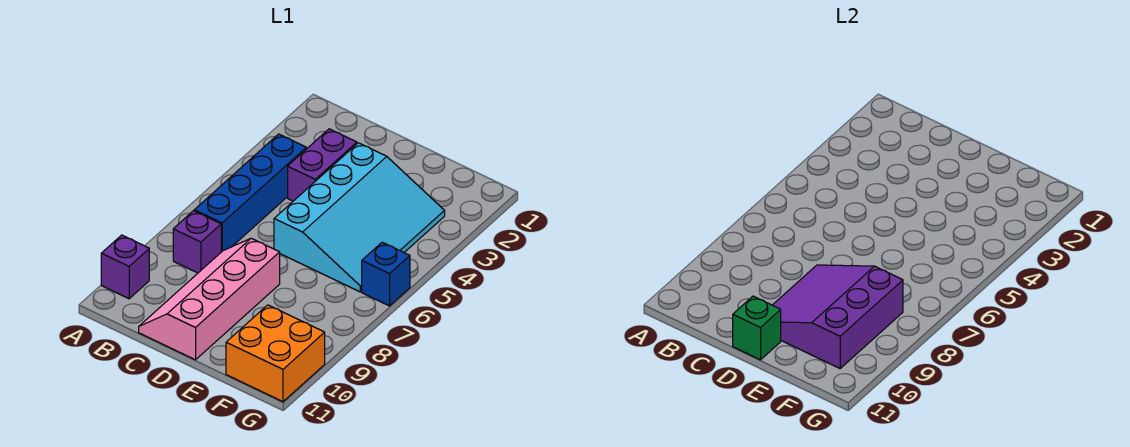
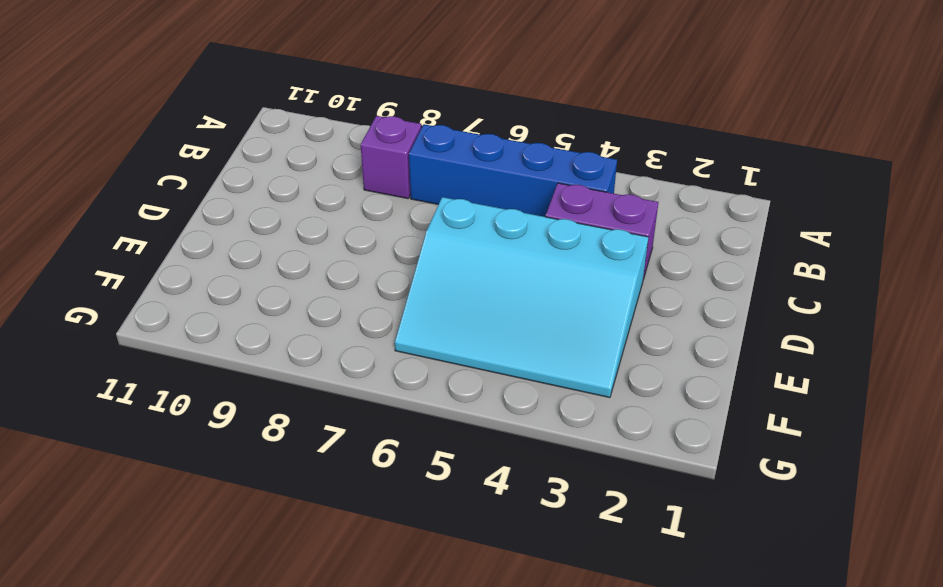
none -> purple 1x1 brick [101,235,149,299]
none -> pink 2x4 slope [139,238,280,360]

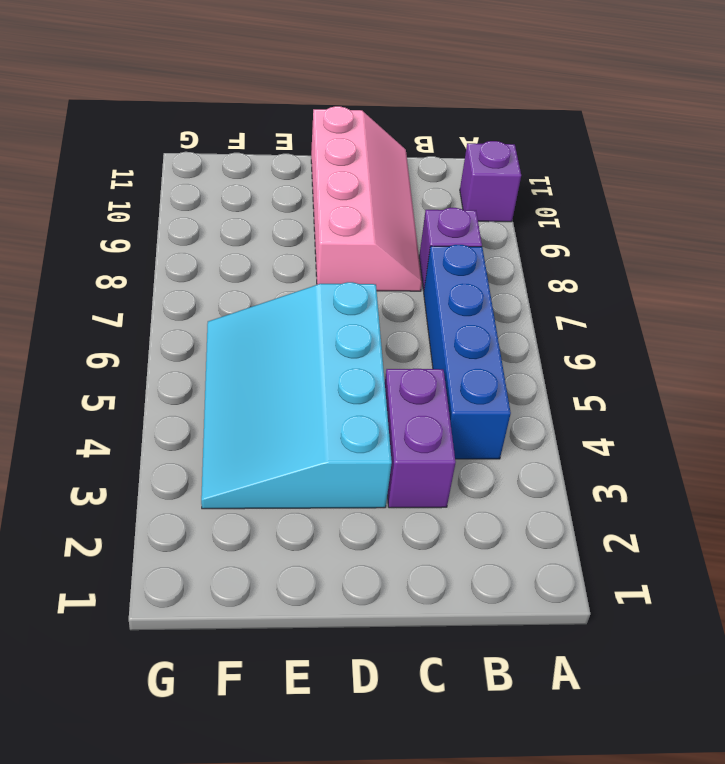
none -> orange 2x2 brick [226,305,325,402]
none -> blue 1x1 brick [362,242,410,306]

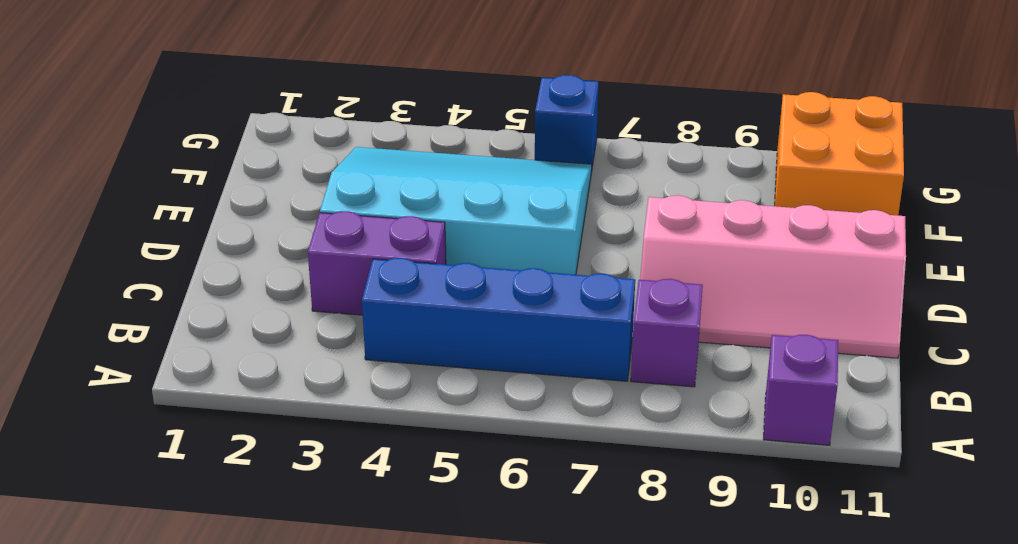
none -> purple 3x3 slope [773,265,903,368]
none -> green 1x1 brick [733,296,781,360]

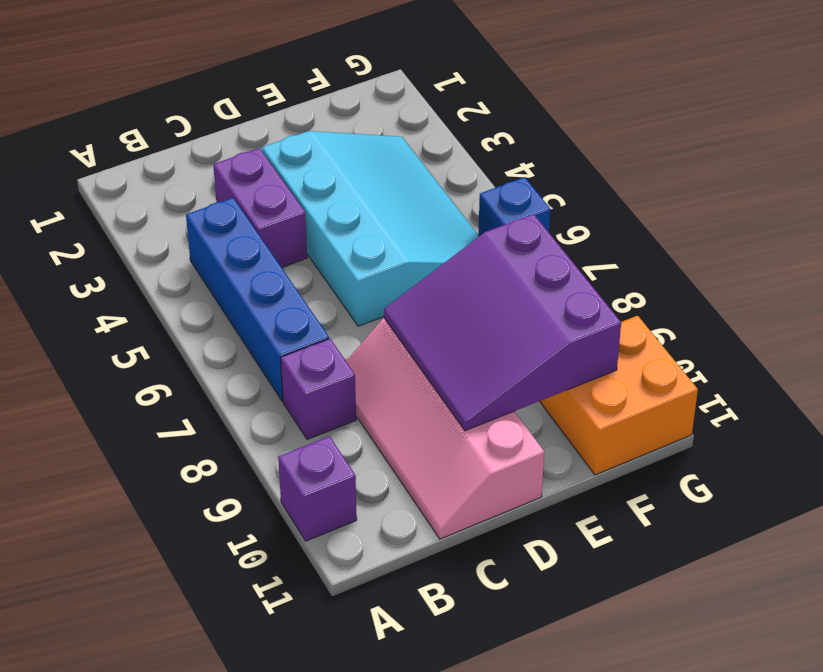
none -> green 1x1 brick [733,296,781,360]

